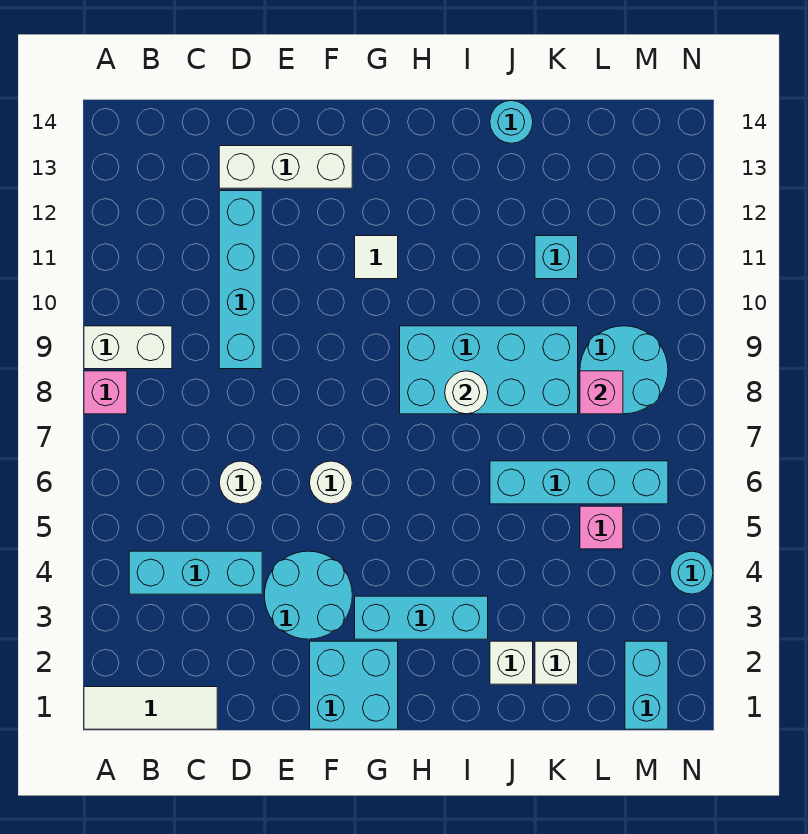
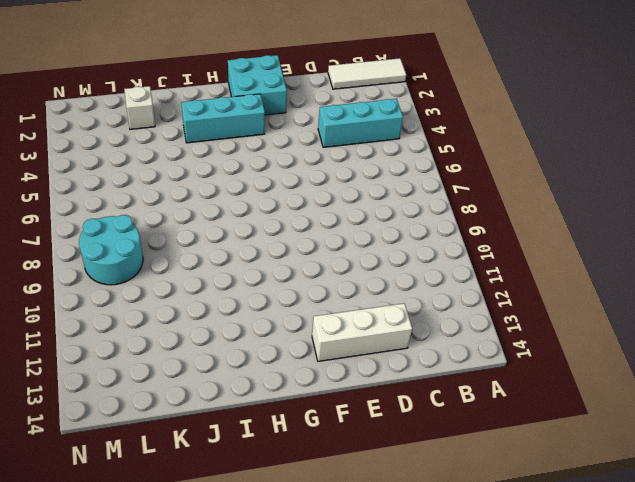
none -> pink 1x1 brick [84,371,127,414]
none -> white 1x2 brick [84,326,172,369]
none -> white 1x1 round brick [219,461,262,504]

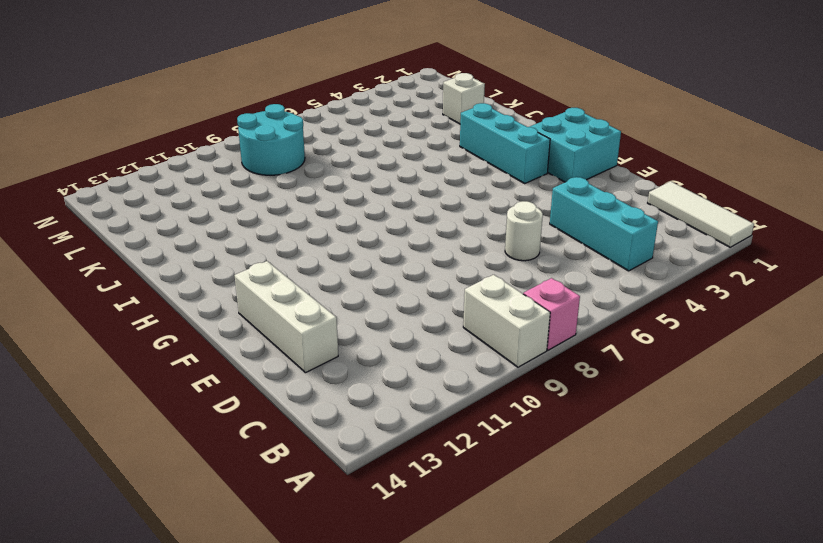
none -> cyan 1x4 brick [219,191,262,369]
none -> cyan 2x2 round brick [264,551,352,639]
none -> white 1x1 round brick [310,461,352,504]

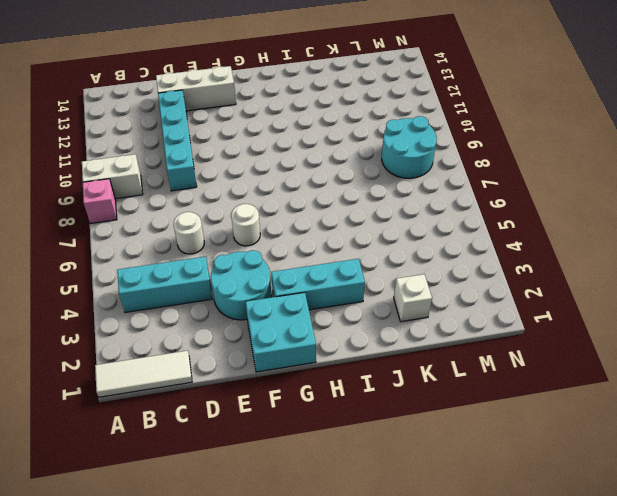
none -> white 1x1 tile [355,236,398,279]
none -> cyan 2x4 brick [400,326,578,414]
none -> white 1x1 brick [490,641,533,684]

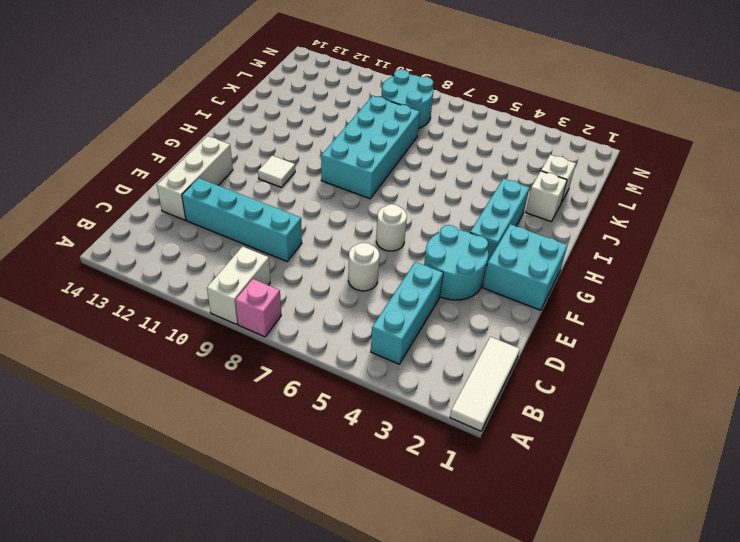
none -> cyan 1x4 brick [490,461,668,504]
none -> cyan 1x1 round brick [490,101,533,143]
none -> cyan 1x1 brick [535,236,578,279]

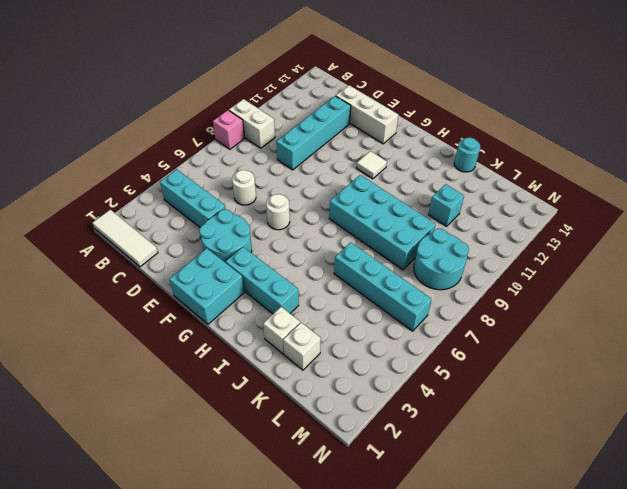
none -> pink 1x1 brick [580,506,623,549]
none -> cyan 1x2 brick [625,641,668,729]
none -> cyan 1x1 round brick [670,551,713,594]

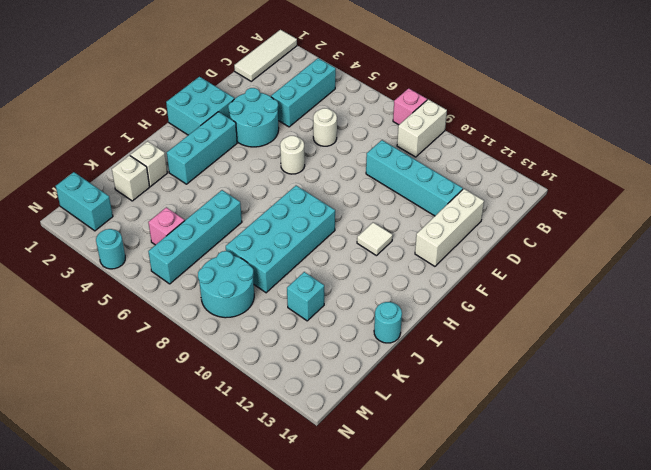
none -> white 1x1 round brick [445,371,488,414]
none -> pink 1x1 brick [580,371,623,414]

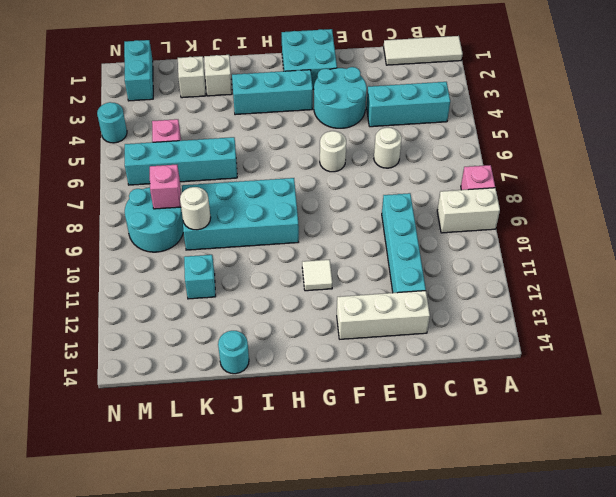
white 1x1 round brick [180,187,211,230] -> white 1x1 round brick moved to [445,371,488,414]

